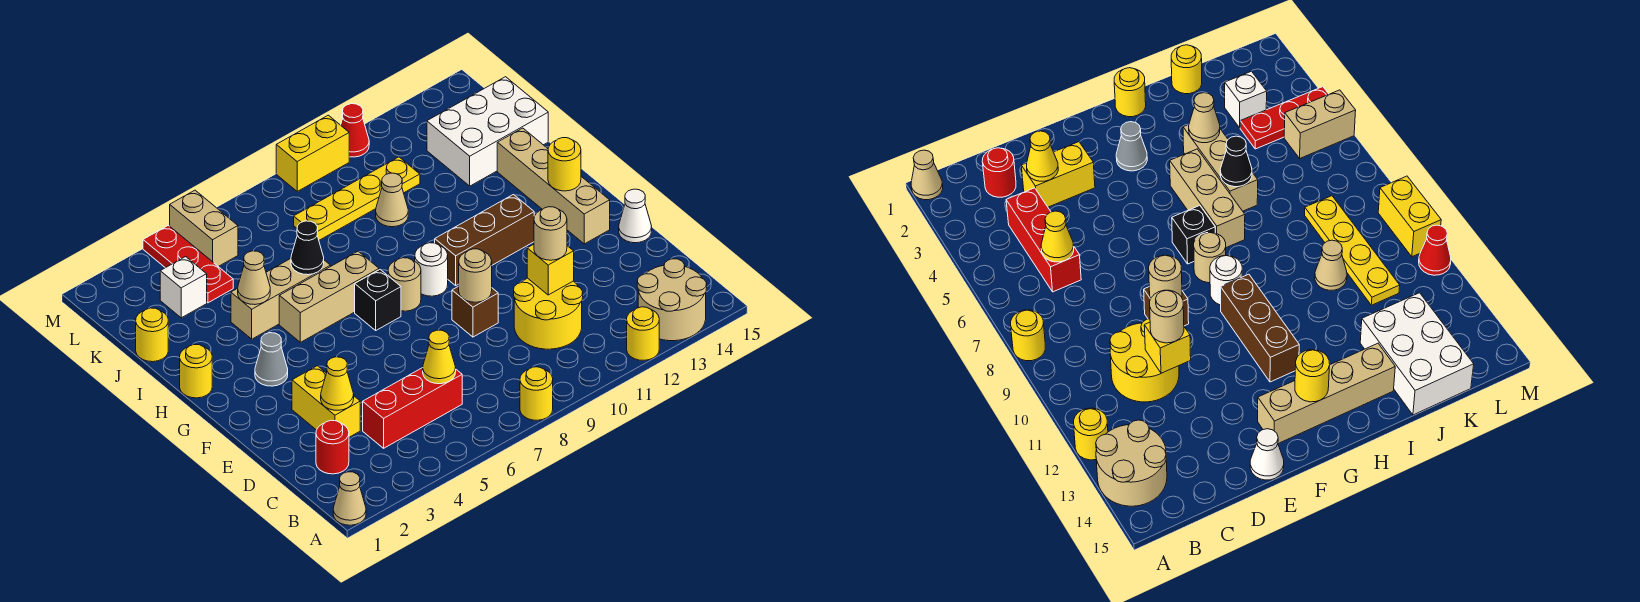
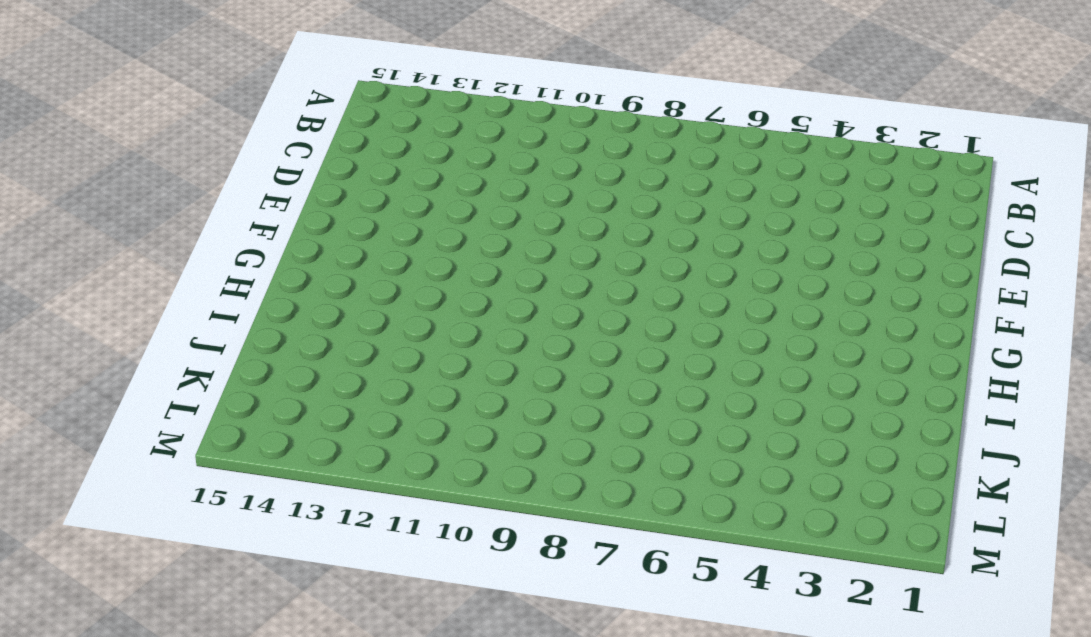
none -> tan 1x1 cone [333,472,366,525]
none -> yellow 1x1 round brick [520,367,553,420]
none -> yellow 1x1 round brick [627,307,659,360]
none -> tan 2x2 round brick [637,259,707,341]

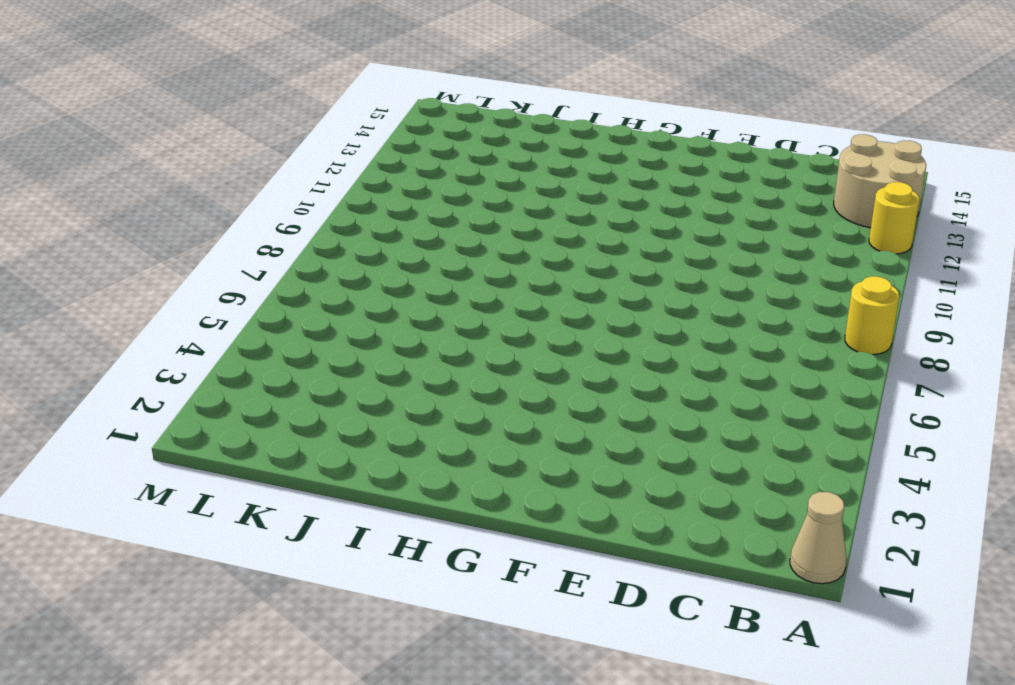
none -> red 1x1 round brick [316,420,349,474]
none -> red 1x3 brick [363,368,462,448]
none -> yellow 2x2 round brick [514,278,583,349]
none -> yellow 1x2 brick [292,366,360,437]

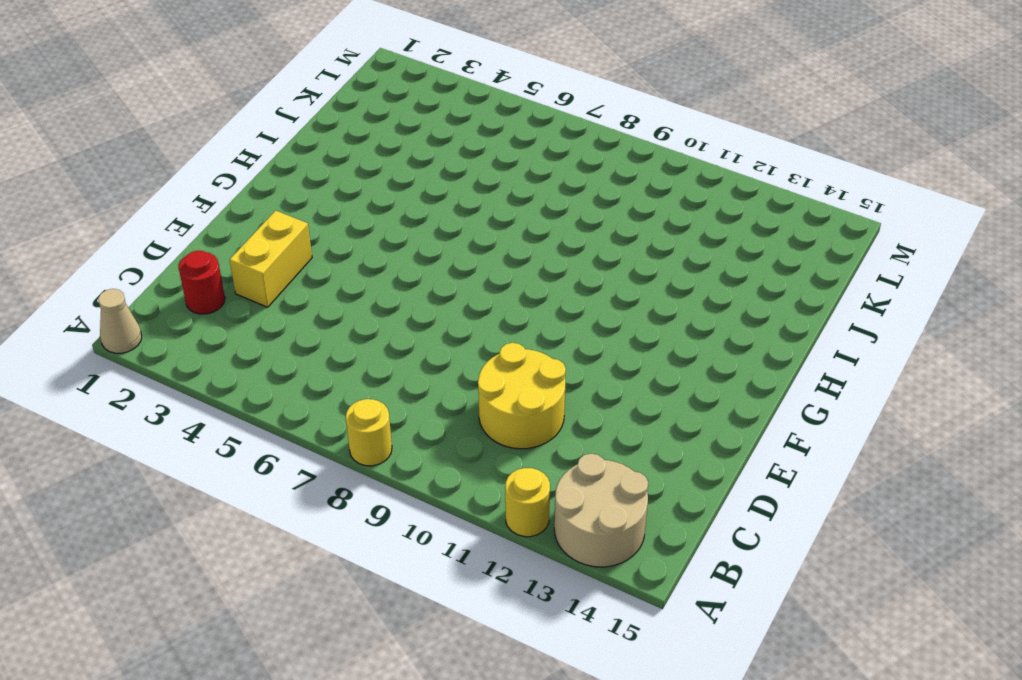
none -> red 1x3 brick [363,368,462,448]
none -> brown 1x1 brick [452,286,498,337]
none -> white 1x1 cone [619,189,652,243]
none -> tan 1x4 brick [497,128,610,244]

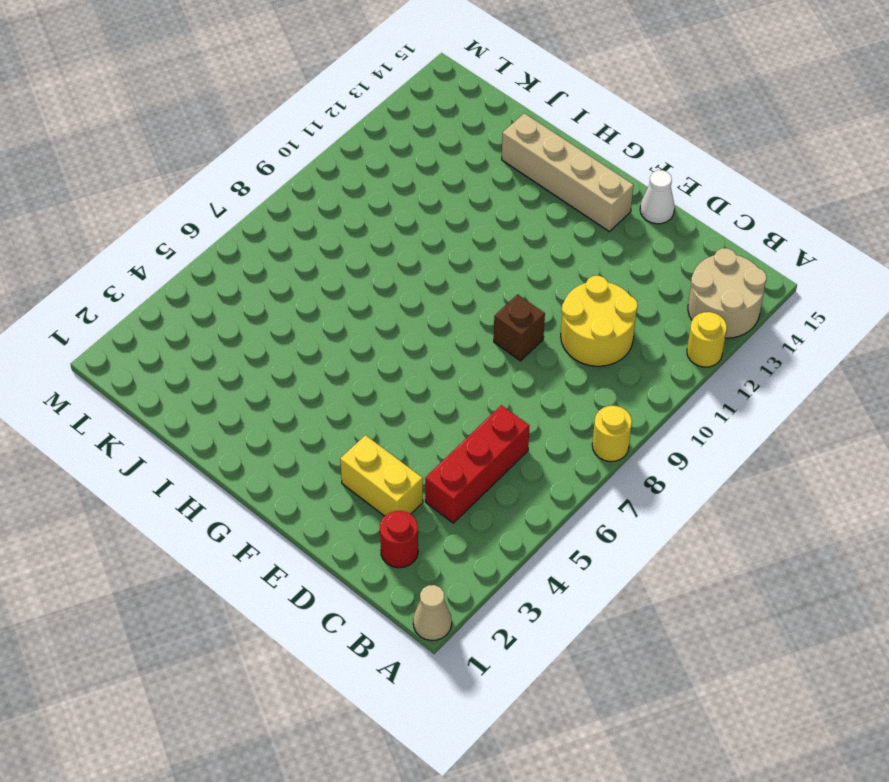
none -> grey 1x1 cone [255,333,288,386]
none -> black 1x1 brick [355,270,401,330]
none -> tan 1x1 round brick [388,258,421,311]
none -> white 1x1 round brick [415,243,448,296]

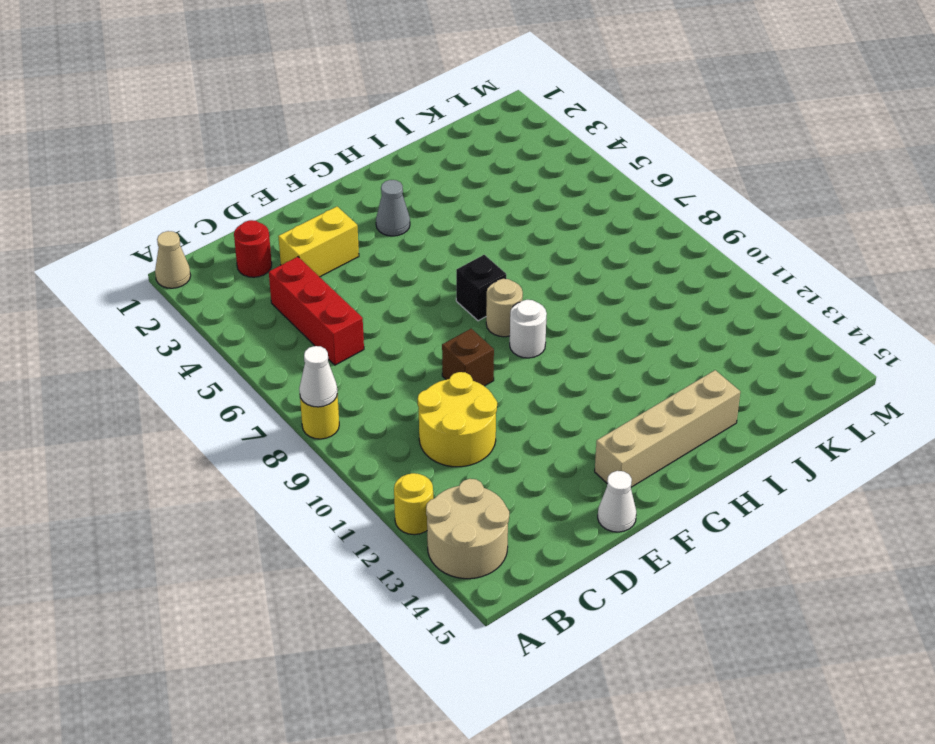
white 1x1 cone [299,346,337,407] -> none
none -> brown 1x3 brick [435,195,534,285]
none -> yellow 1x1 round brick [180,345,212,398]
none -> tan 1x3 brick [279,251,379,342]
none -> tan 1x3 brick [231,259,330,339]

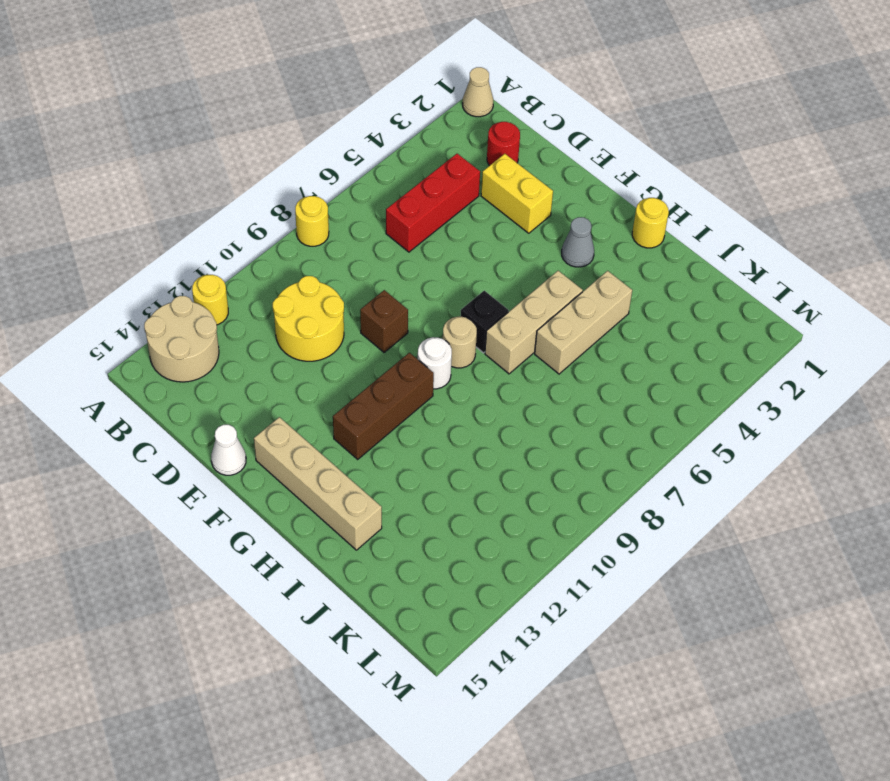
none -> yellow 1x1 round brick [136,308,168,362]
none -> tan 1x1 cone [376,173,408,227]
none -> white 2x3 brick [427,77,548,186]
none -> white 1x1 brick [160,257,207,318]

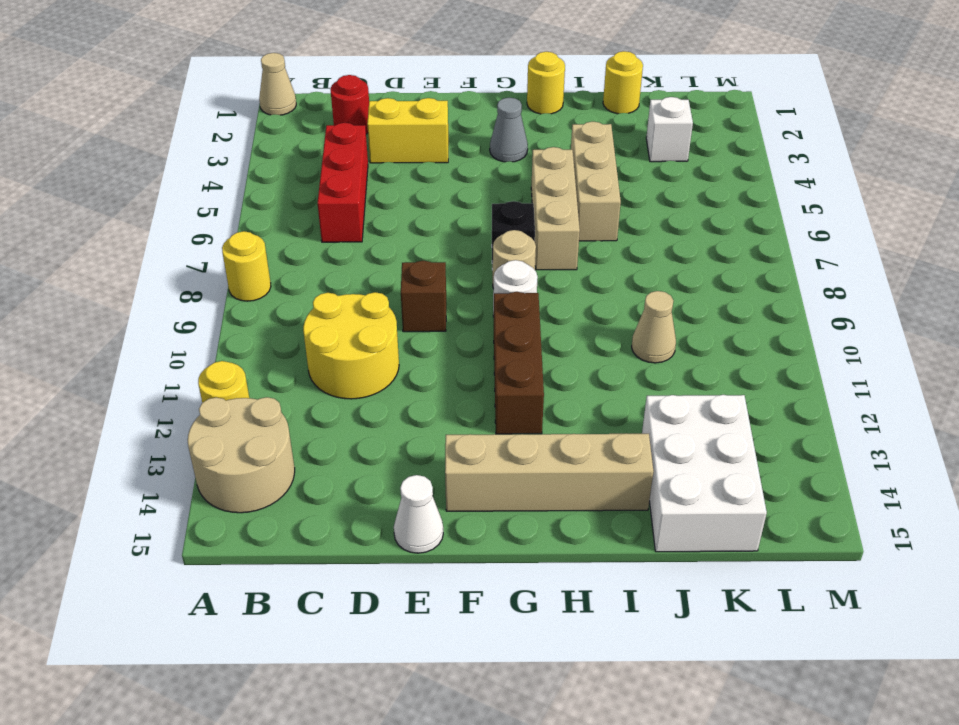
none -> red 1x3 plate [143,225,233,303]
none -> yellow 1x4 plate [294,157,420,240]
none -> tan 1x2 brick [170,190,238,267]
none -> yellow 1x2 brick [276,115,349,191]

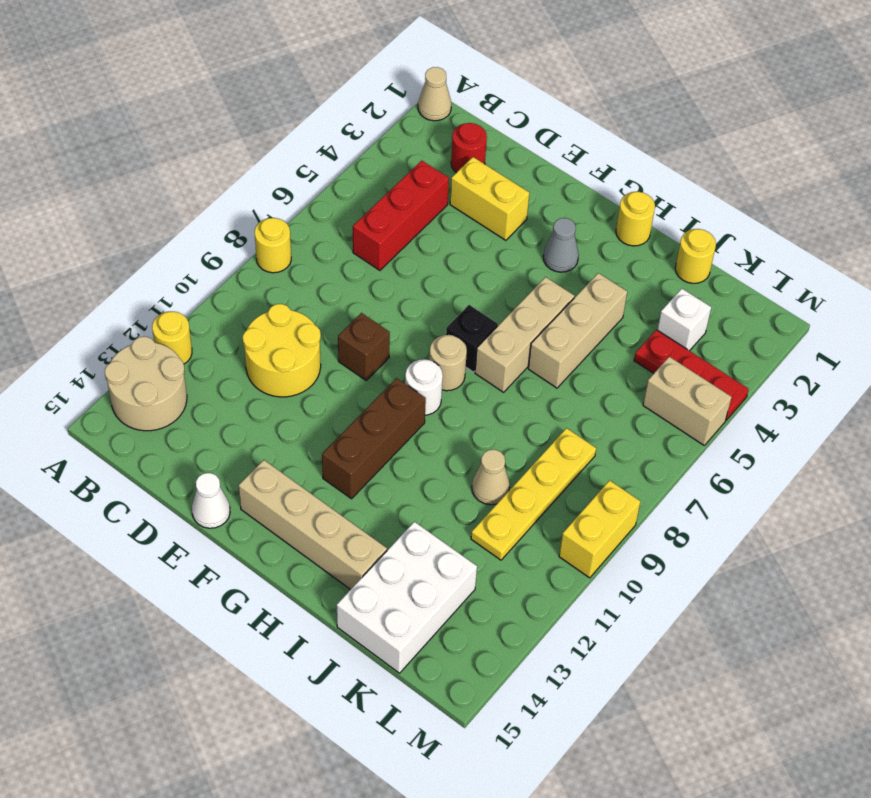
none -> red 1x1 cone [341,104,369,157]
none -> yellow 1x1 cone [423,330,456,384]
none -> yellow 1x1 cone [321,357,354,410]
none -> yellow 1x1 brick [527,244,574,295]

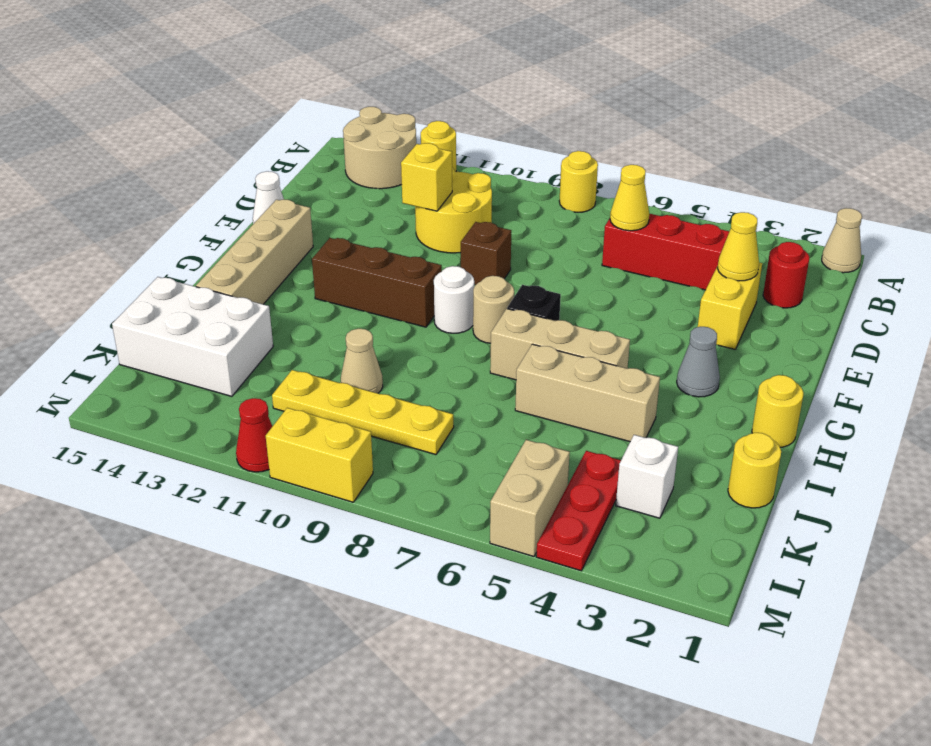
none -> tan 1x1 round brick [459,249,492,302]
none -> yellow 1x1 round brick [548,138,581,191]
none -> tan 1x1 cone [238,251,270,305]
none -> black 1x1 cone [291,221,324,275]

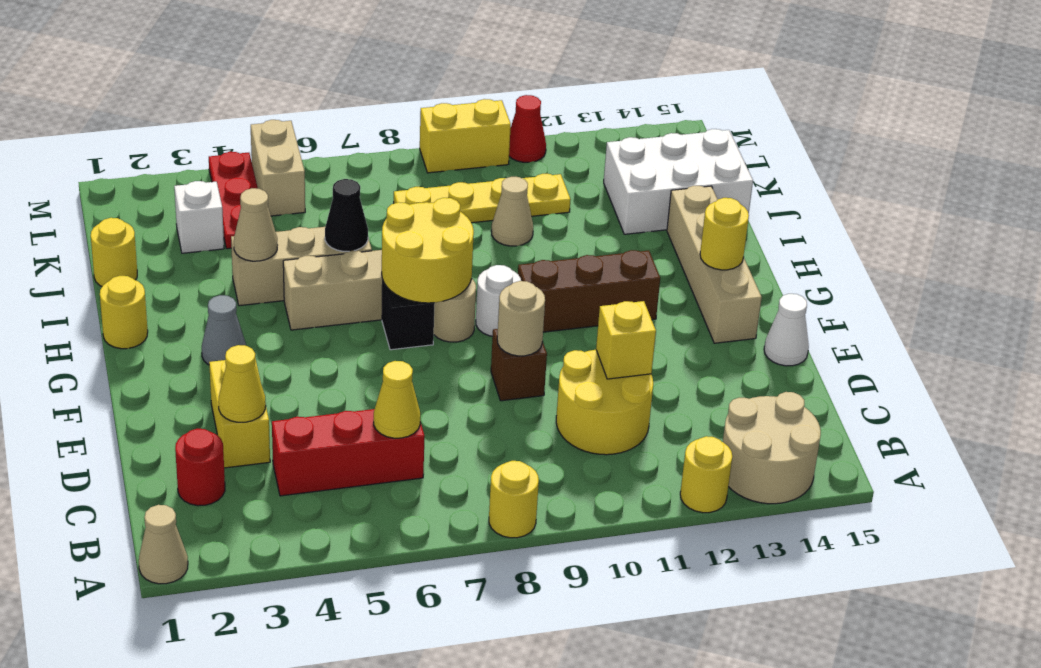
yellow 2x2 round brick [382,198,474,303] -> none
none -> tan 1x1 round brick [534,207,567,260]

